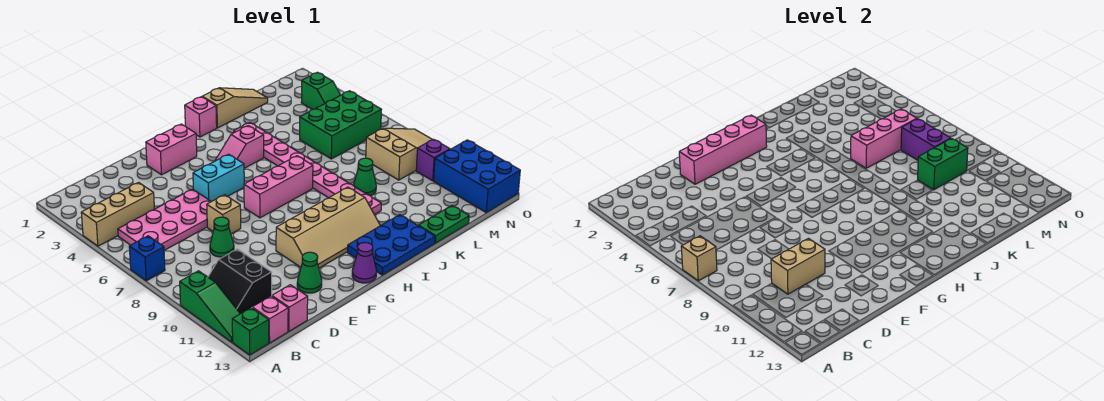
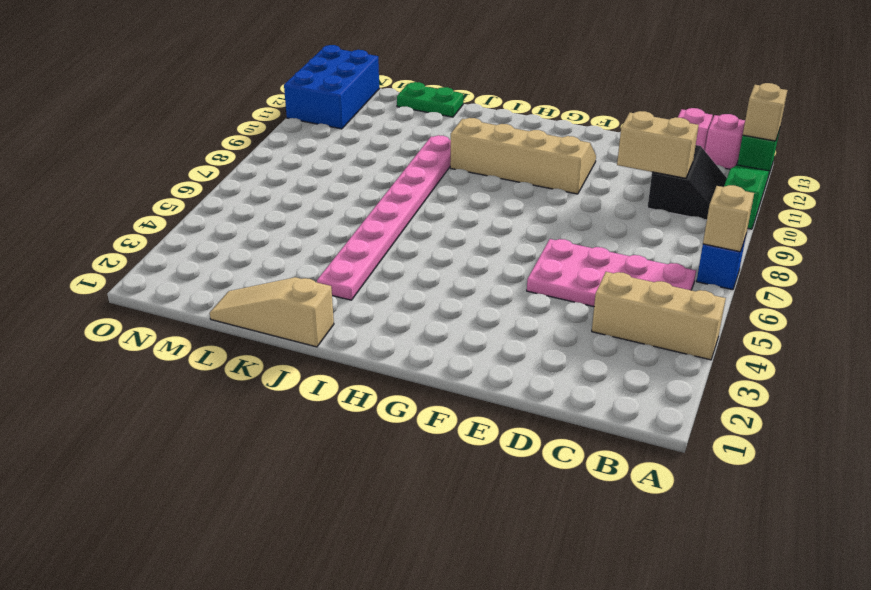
tan 1x1 brick [743,83,788,141] -> tan 1x1 brick moved to [207,195,241,234]
none -> green 1x1 cone [210,217,234,257]
none -> green 1x1 cone [297,252,322,293]
none -> pink 1x2 brick [146,124,197,175]
none -> cyan 1x2 brick [193,154,244,202]

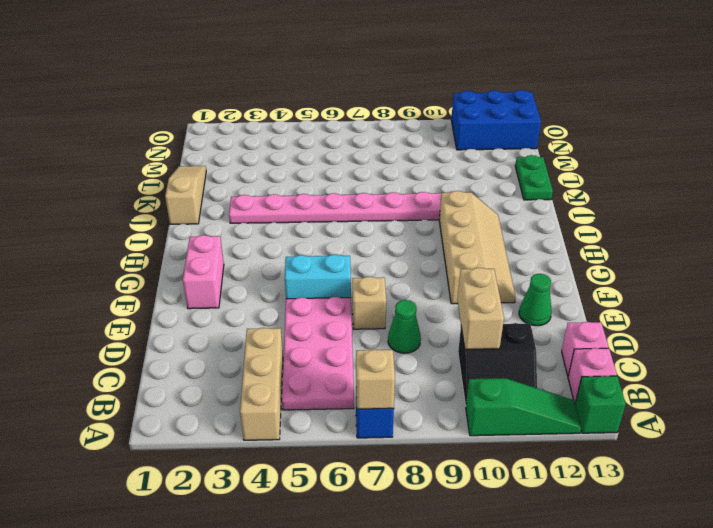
cyan 1x2 brick [285,254,351,299] -> cyan 1x2 brick turned to [193,154,244,202]
none -> pink 1x3 brick [244,156,313,218]
none -> purple 1x1 cone [352,243,376,283]
none -> pink 1x2 slope [215,126,264,168]
none -> blue 2x3 plate [347,215,435,275]

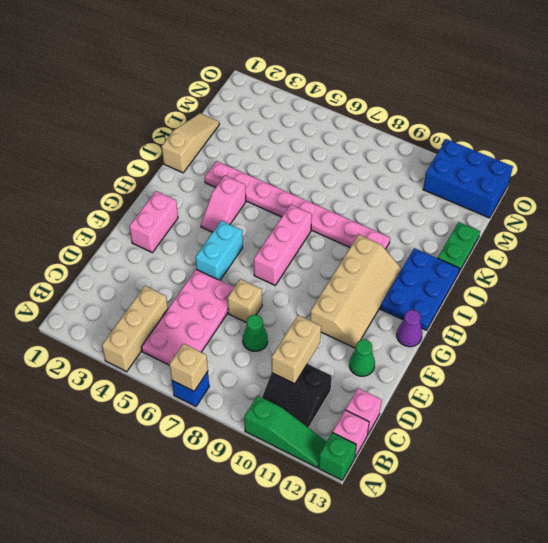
none -> pink 1x1 brick [185,97,217,137]
none -> green 1x1 cone [353,158,376,196]
none -> green 2x3 brick [300,91,382,159]
none -> tan 2x3 slope [366,128,432,180]

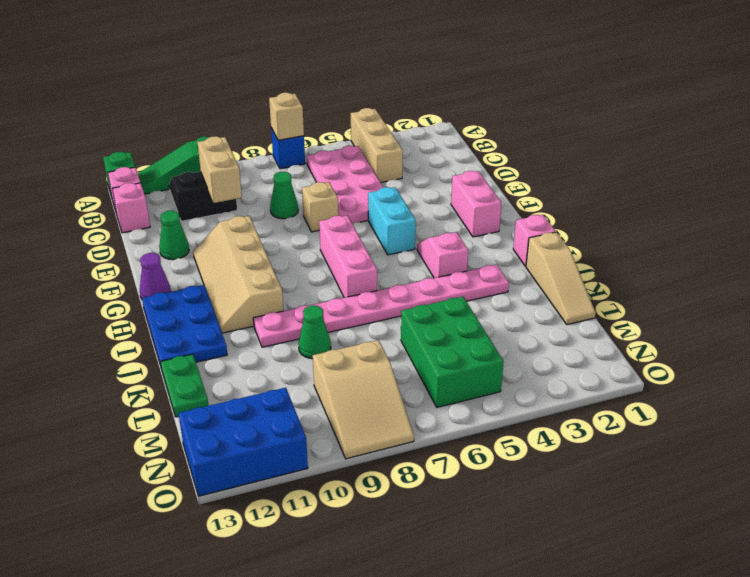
none -> green 1x2 slope [301,72,340,110]
none -> purple 1x1 brick [416,139,450,181]
none -> pink 1x4 brick [679,115,767,184]
none -> pink 1x3 brick [851,109,917,168]

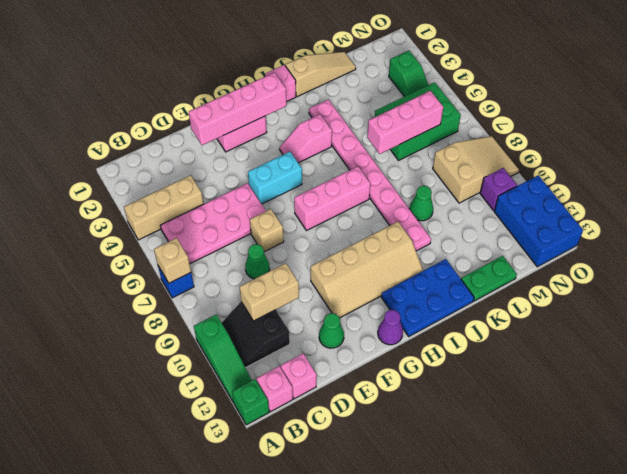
none -> green 1x2 brick [918,139,968,190]
none -> purple 1x2 brick [901,119,951,160]

